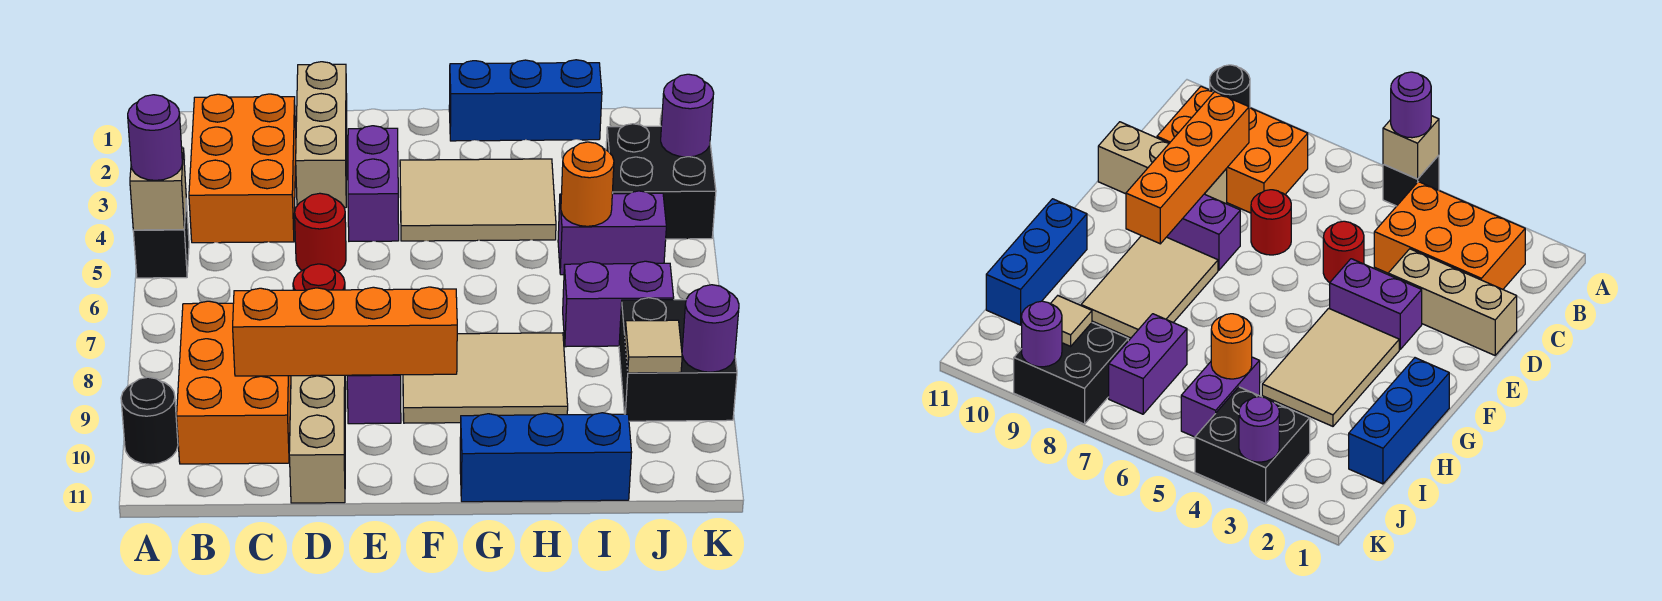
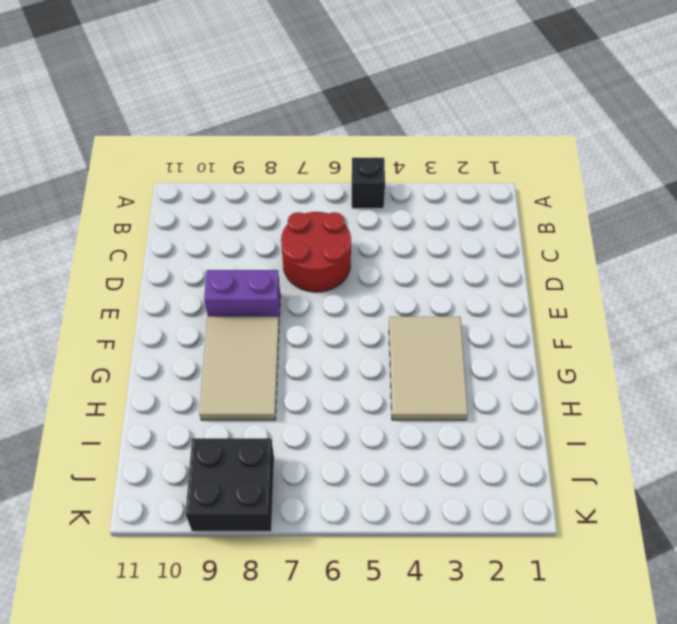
red 2x2 round brick [281,212,351,292] -> red 1x1 round brick [293,264,345,290]
none -> black 1x1 round brick [121,377,178,464]
none -> orange 2x3 brick [189,94,296,243]
none -> orange 2x3 brick [177,301,291,464]

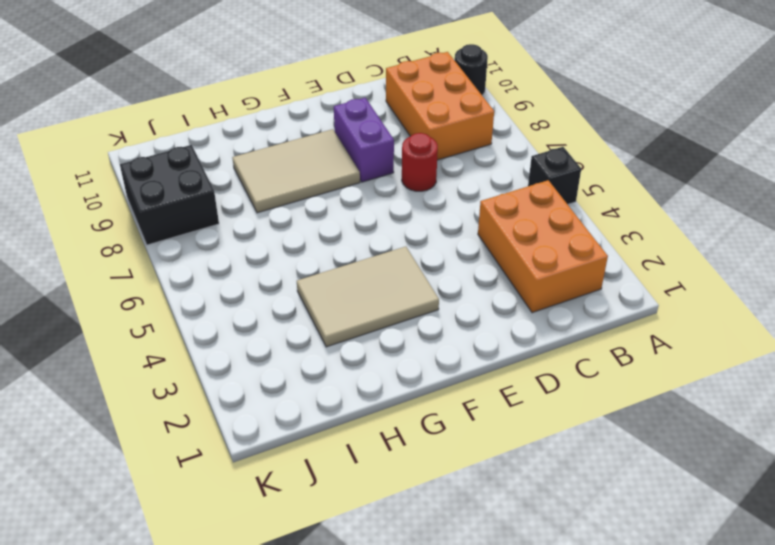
none -> tan 1x3 brick [296,62,347,208]
none -> red 1x1 round brick [295,193,346,271]
none -> tan 1x3 brick [289,375,346,503]

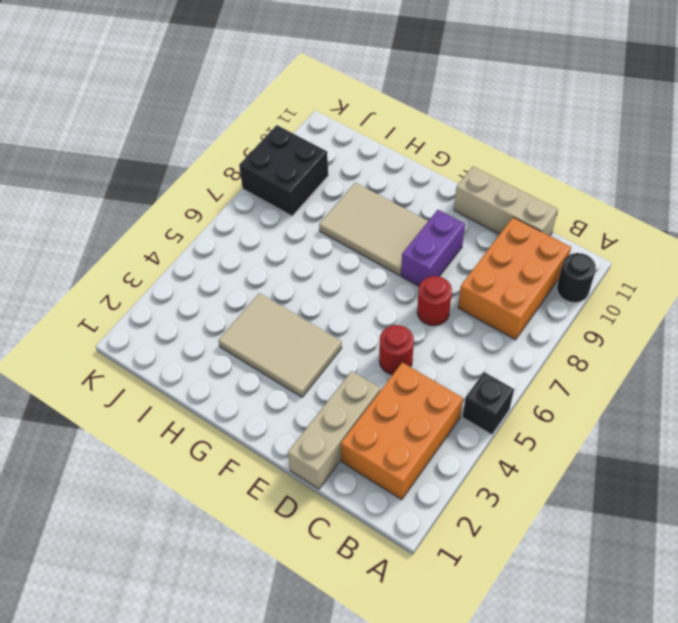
tan 1x3 brick [454,167,558,236] -> tan 1x3 brick turned to [289,375,346,503]
none -> purple 1x2 brick [348,126,399,241]
none -> blue 1x3 brick [449,60,602,141]
none -> blue 1x3 brick [460,413,632,502]

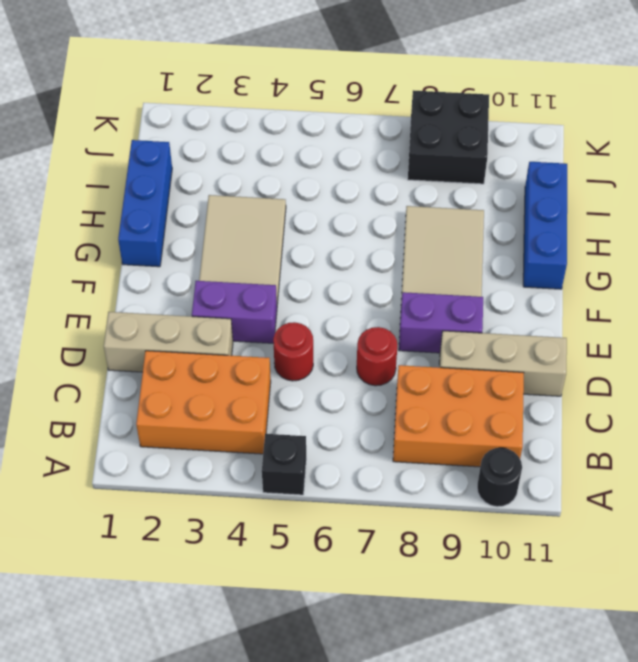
none -> purple 1x2 brick [558,191,666,275]
none -> purple 1x2 brick [563,261,674,347]
none -> black 2x2 brick [606,124,716,239]

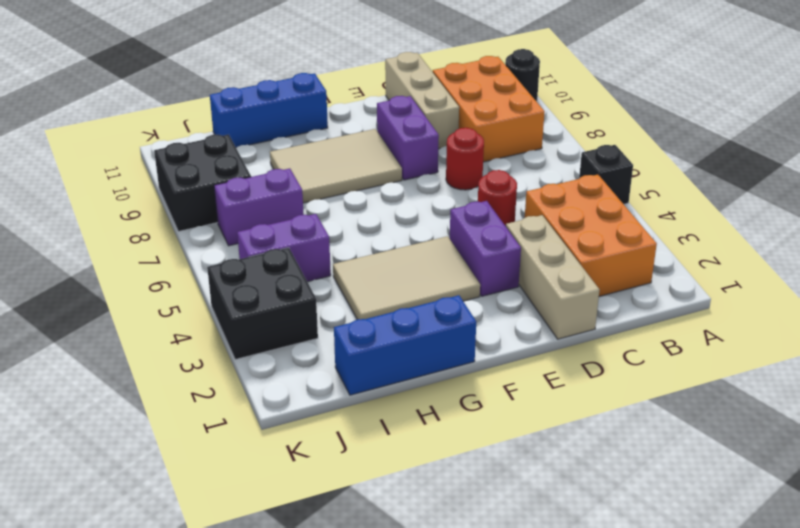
none -> tan 1x1 brick [130,148,186,230]
none -> orange 1x4 brick [233,287,457,376]
none -> orange 1x1 round brick [561,142,614,226]

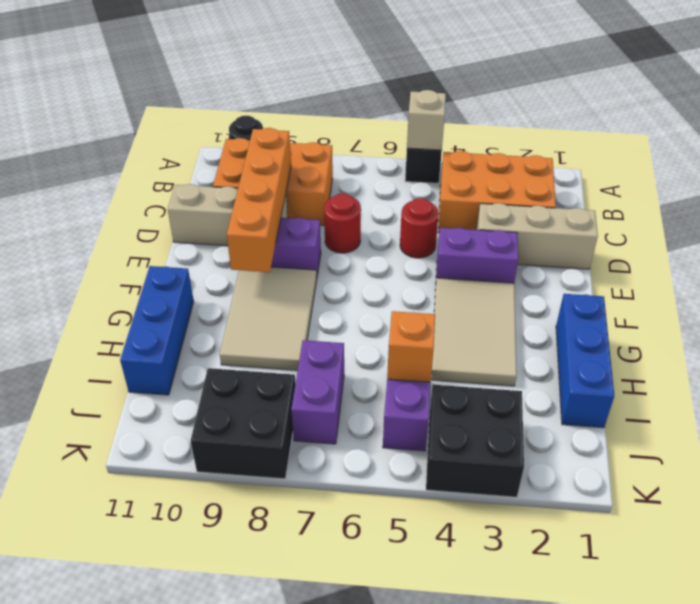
orange 1x1 brick [387,311,435,382] -> orange 1x1 round brick [561,142,614,226]
none -> tan 1x1 tile [625,320,682,373]
none -> purple 1x1 round brick [661,74,714,157]
none -> purple 1x1 round brick [682,285,739,372]

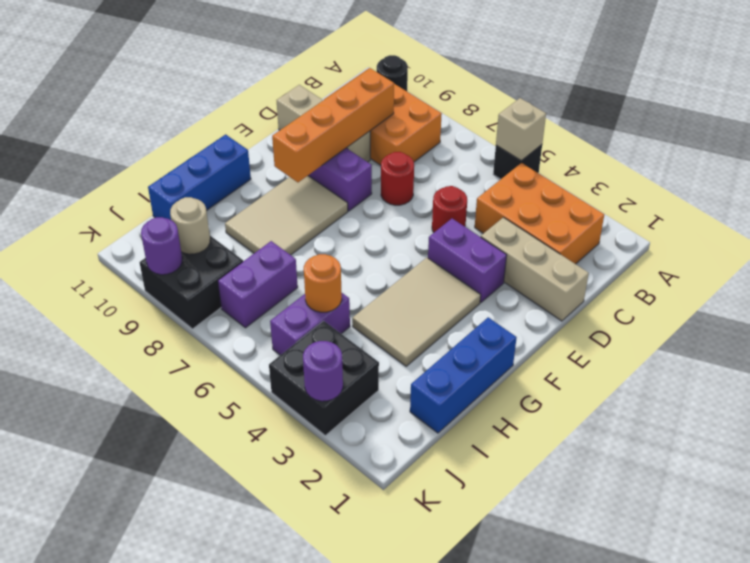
tan 1x1 round brick [170,197,210,254] -> tan 1x1 tile [625,320,682,373]
none -> purple 1x1 round brick [128,95,182,180]

